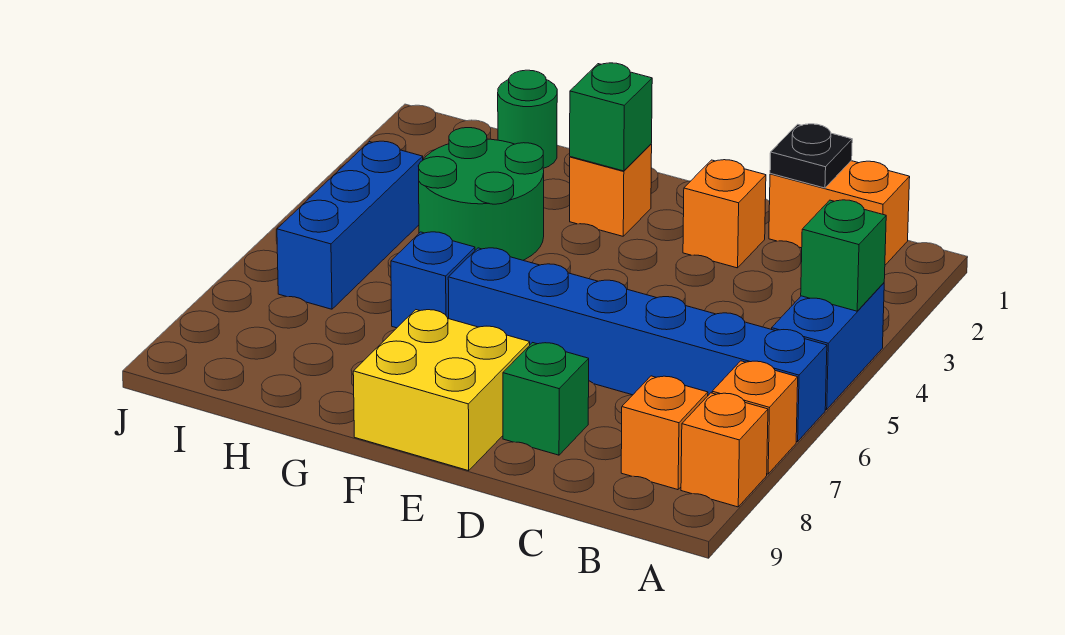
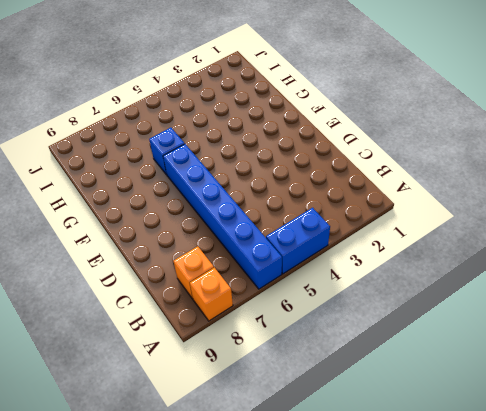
none -> orange 1x1 brick [712,361,798,474]
none -> orange 1x2 brick [769,161,910,265]
none -> orange 1x1 brick [683,160,766,268]

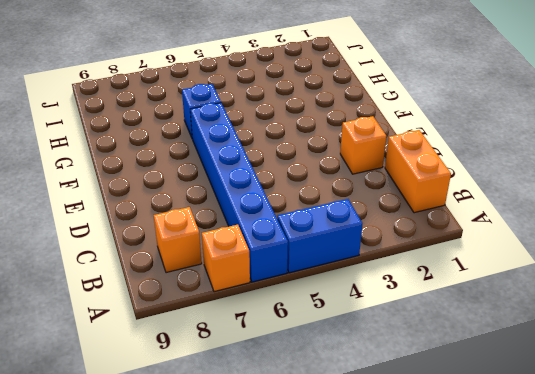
none -> orange 1x1 brick [681,393,768,507]
none -> green 1x1 brick [503,343,589,455]
none -> yellow 2x2 brick [353,310,530,471]

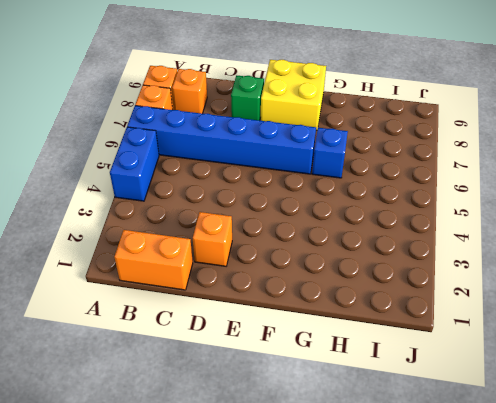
none -> orange 1x1 brick [570,144,652,236]
none -> green 2x2 round brick [418,128,544,260]
none -> green 1x1 round brick [498,70,557,168]

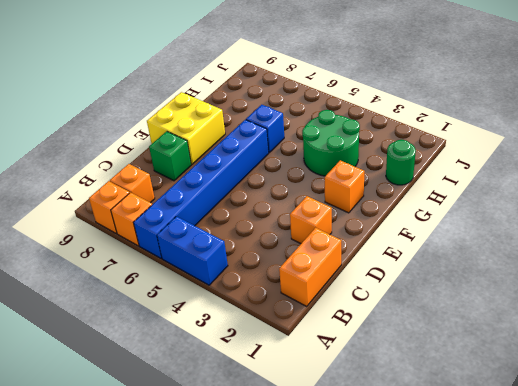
none -> blue 1x3 brick [277,141,423,309]
none -> green 1x1 brick [801,200,886,311]
none -> black 1x1 plate [770,124,852,188]

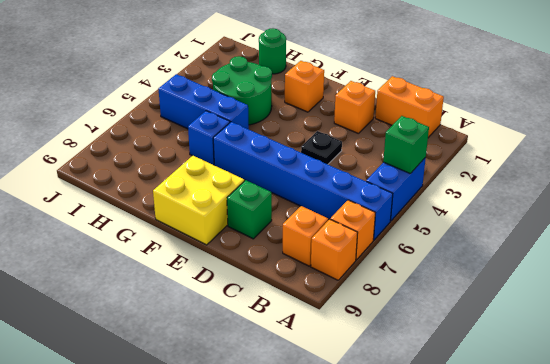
black 1x1 plate [301,131,342,164] -> black 1x1 plate moved to [770,124,852,188]
blue 1x3 brick [159,74,249,129] -> blue 1x3 brick turned to [277,141,423,309]
none -> green 1x1 brick [570,63,652,171]

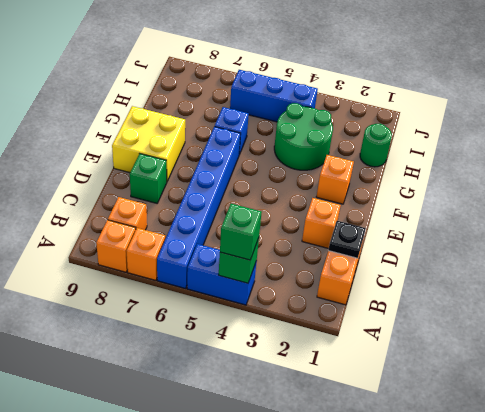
green 1x1 brick [220,204,262,260] -> green 1x1 brick moved to [570,63,652,171]

